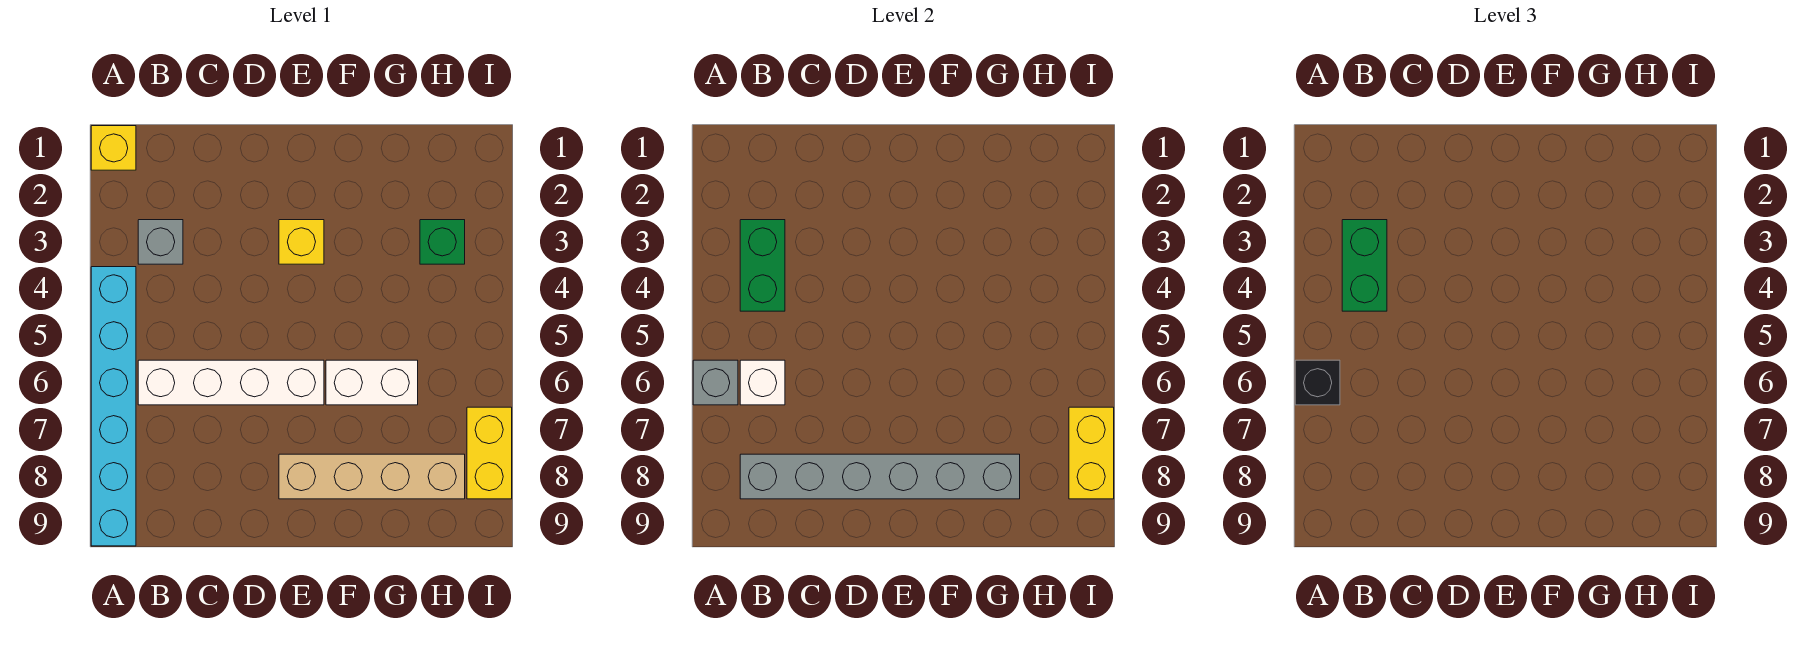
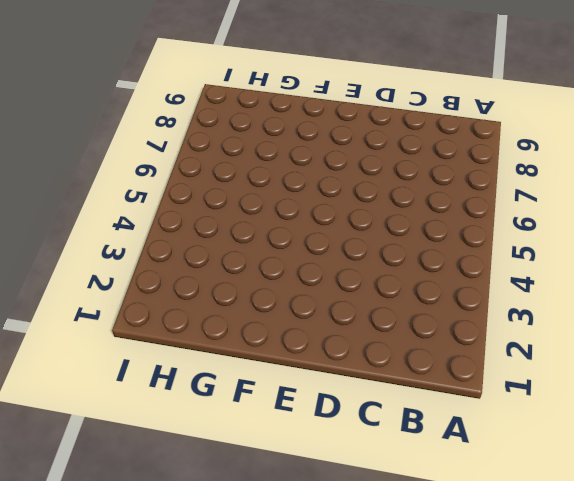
none -> yellow 1x1 brick [91,126,136,170]
none -> cyan 1x6 brick [91,267,136,546]
none -> grey 1x1 brick [138,220,183,264]

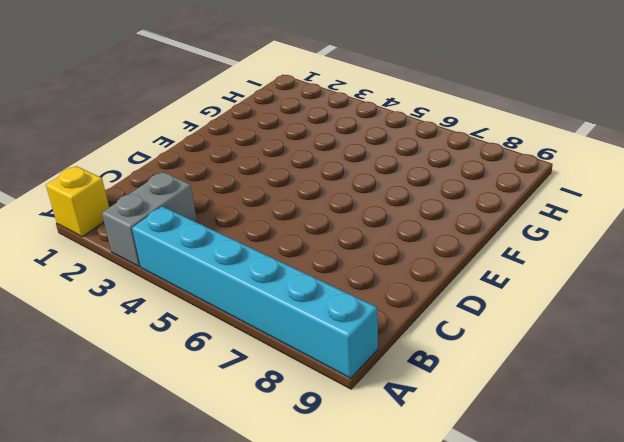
grey 1x2 brick [102,172,197,267] -> grey 1x1 brick [138,220,183,264]
none -> white 1x4 brick [138,360,324,405]
none -> yellow 1x1 brick [279,220,324,264]
none -> tan 1x4 brick [279,454,465,499]

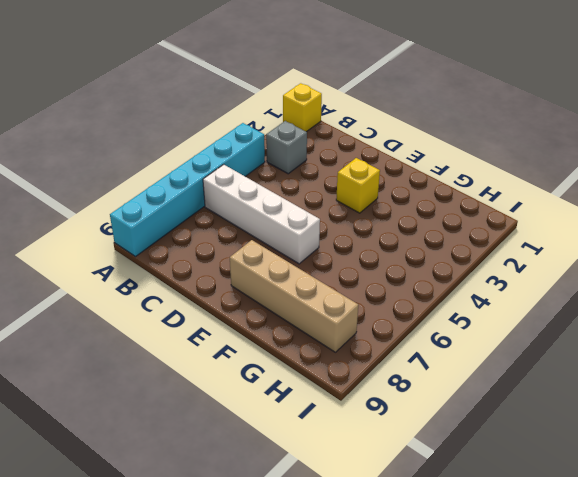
none -> white 1x2 brick [326,360,418,405]
none -> green 1x1 brick [420,220,465,264]
none -> yellow 1x2 brick [467,407,512,499]

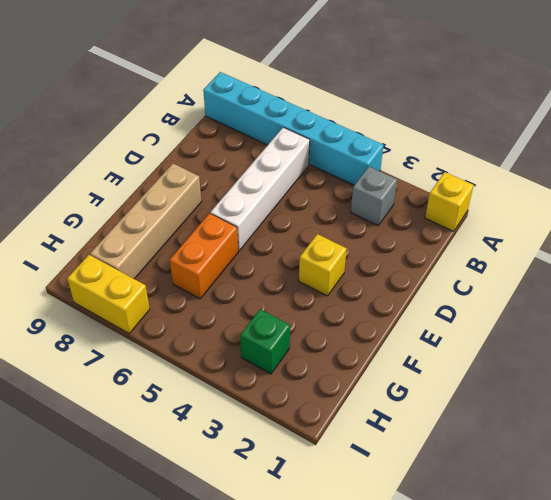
orange 1x2 brick [170,213,238,299] -> white 1x2 brick [326,360,418,405]
none -> grey 1x1 brick [693,360,738,405]
none -> green 1x2 brick [740,220,785,311]
none -> white 1x1 brick [740,360,785,405]

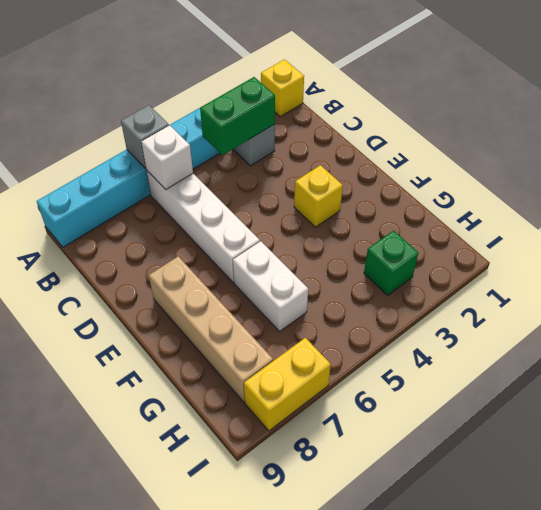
none -> grey 1x6 brick [740,454,1020,499]
none -> yellow 1x2 brick [1069,407,1114,499]
none -> black 1x1 brick [1295,360,1340,405]

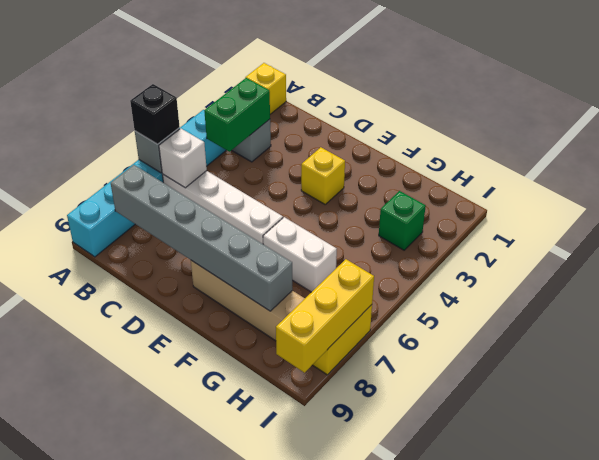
yellow 1x3 brick [276,259,374,373] -> yellow 1x2 brick [1069,407,1114,499]
none -> green 1x2 brick [1342,220,1387,311]

